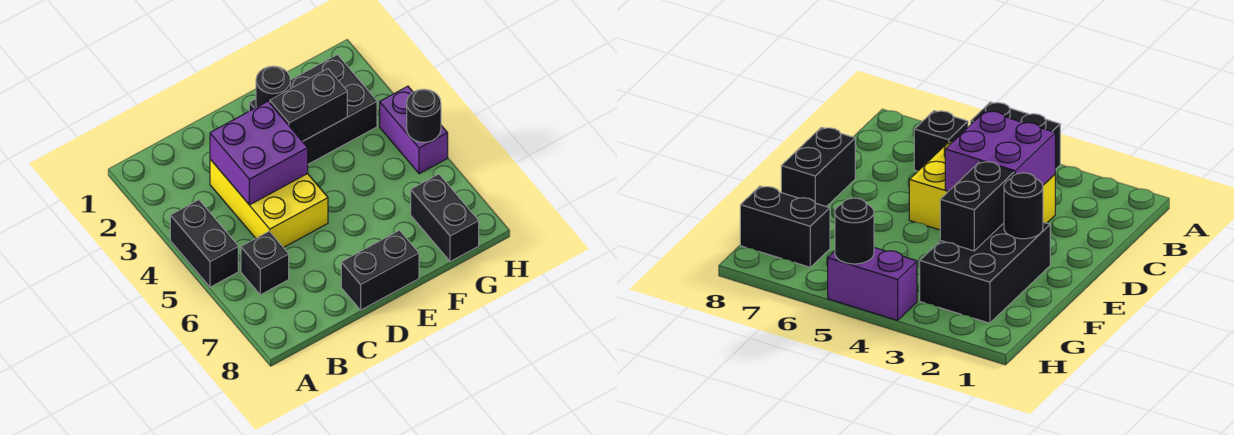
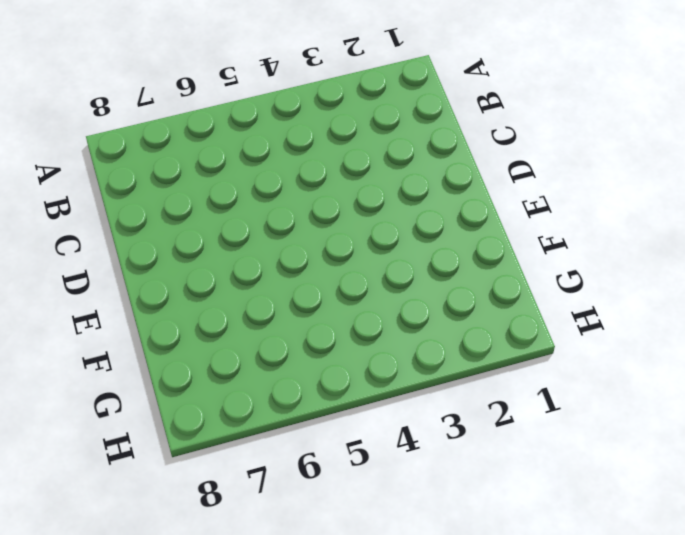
none -> black 1x2 brick [170,200,238,287]
none -> black 1x1 brick [241,231,289,295]

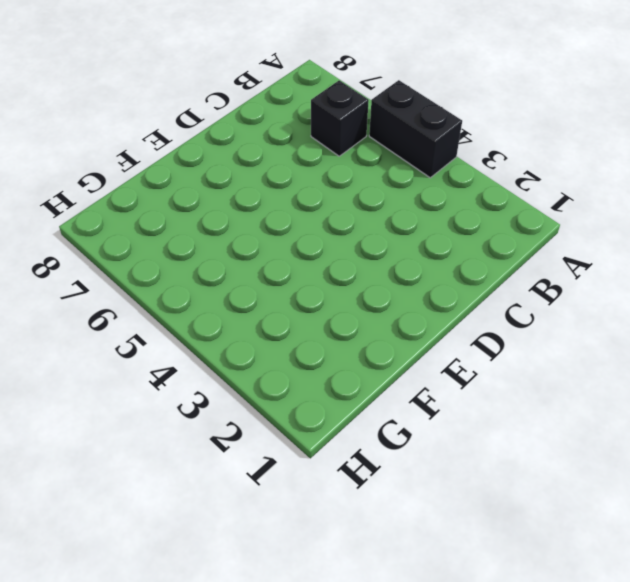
none -> yellow 2x3 brick [210,159,328,248]
none -> black 1x2 brick [341,230,419,310]

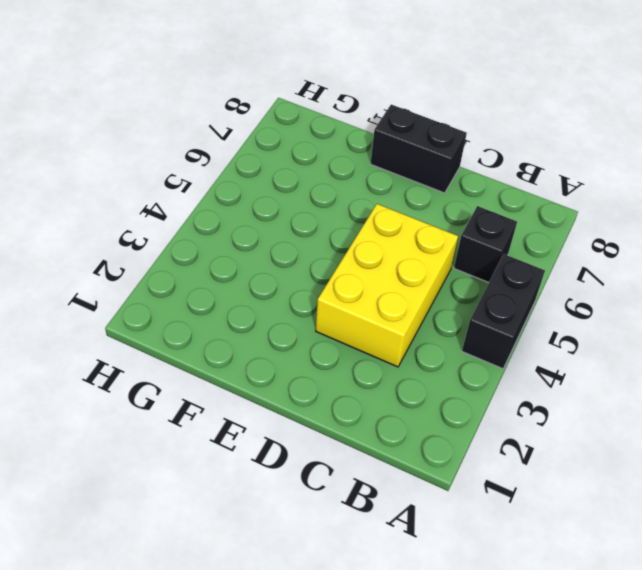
none -> black 2x3 brick [249,55,377,164]
none -> black 1x2 brick [411,174,479,262]

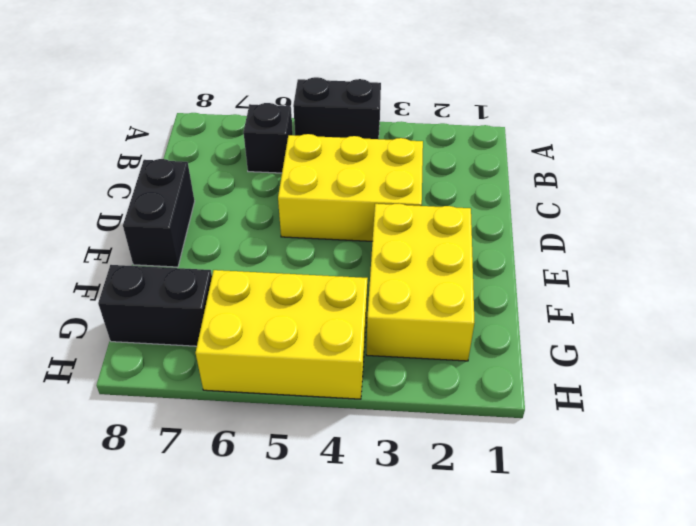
yellow 2x3 brick [366,204,475,361] -> black 2x3 brick [249,55,377,164]
yellow 2x3 brick [195,270,368,399] -> purple 1x2 brick [380,86,448,174]
none -> purple 2x2 brick [210,101,308,205]
none -> black 1x1 round brick [256,66,290,107]

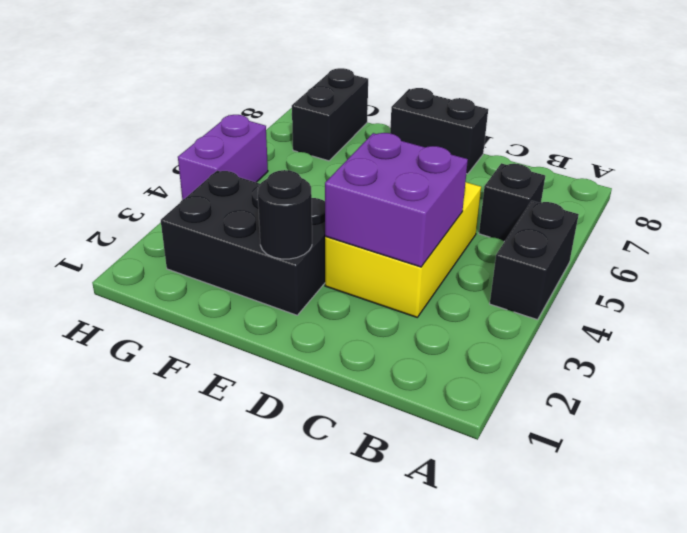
none -> black 1x2 brick [270,69,347,141]
none -> black 1x1 round brick [407,89,441,142]

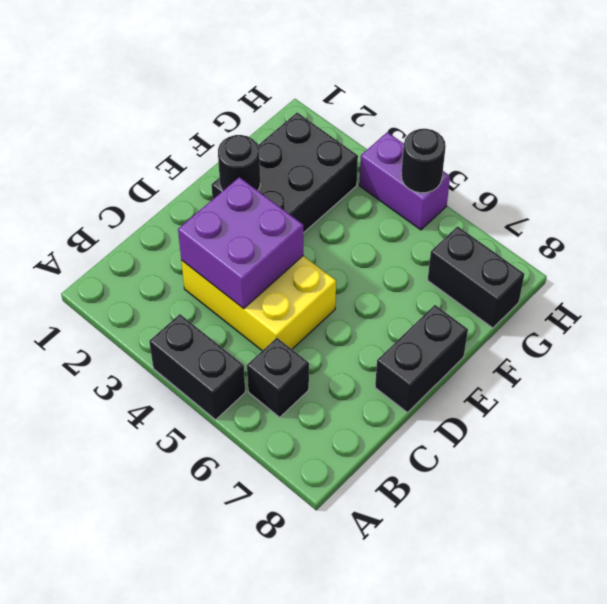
none -> black 1x2 brick [270,69,347,141]

